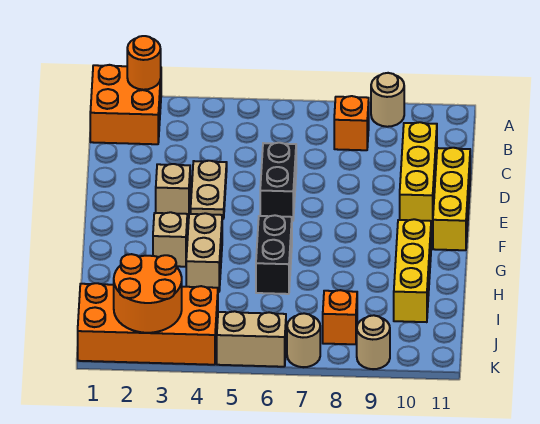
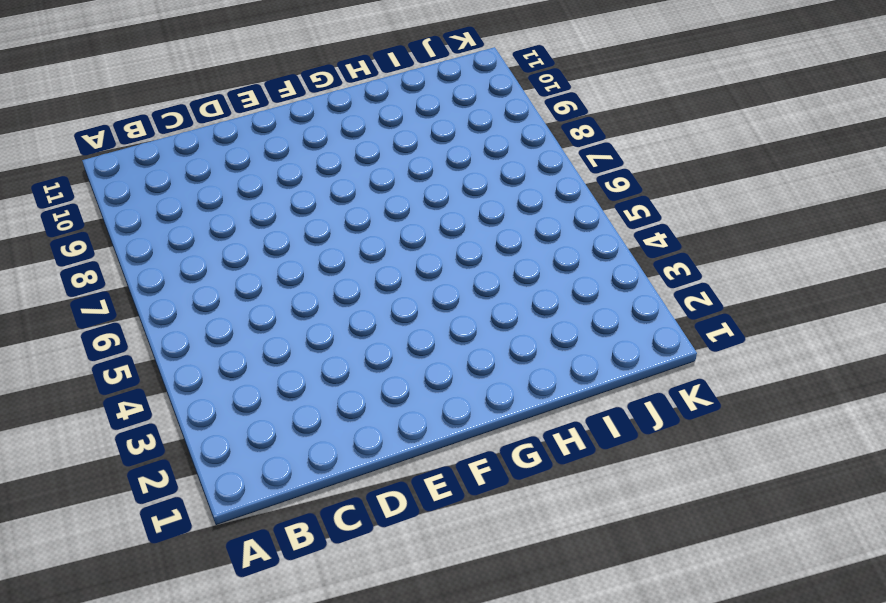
none -> orange 2x2 brick [90,65,161,144]
none -> tan 1x1 round brick [371,73,404,127]
none -> orange 1x1 brick [334,96,369,150]

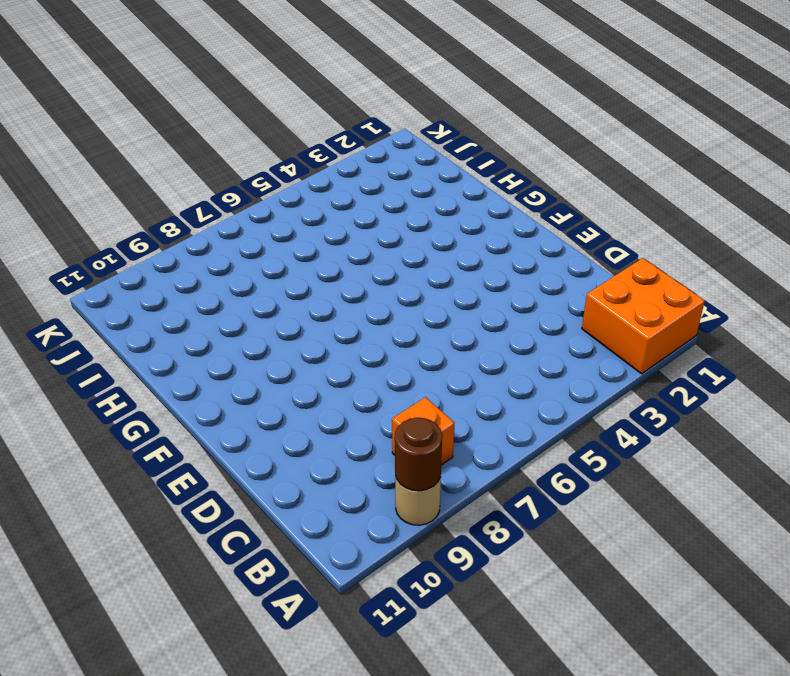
brown 1x1 round brick [395,418,442,491] -> none
none -> yellow 1x3 brick [400,122,437,225]
none -> tan 1x2 plate [191,161,227,219]
none -> black 1x2 brick [260,143,296,221]

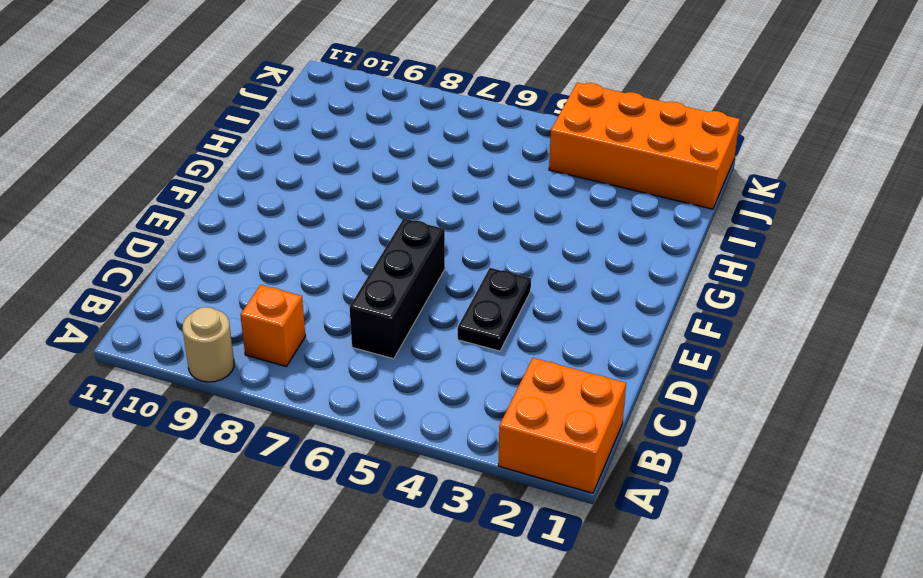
black 1x3 brick [350,219,445,359] -> black 1x2 brick [260,143,296,221]
black 1x2 plate [458,268,531,351] -> tan 1x2 plate [191,161,227,219]
none -> yellow 1x3 brick [400,122,437,225]
none -> yellow 1x3 brick [433,148,470,250]
none -> tan 1x1 brick [156,164,190,218]

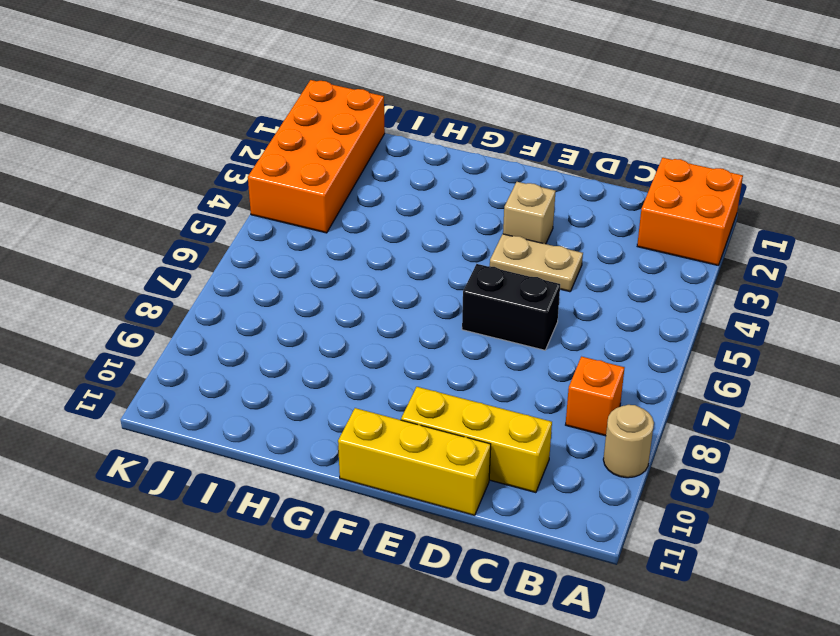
none -> tan 1x1 brick [153,212,187,267]
none -> tan 1x2 brick [186,213,222,292]
none -> black 1x2 brick [256,215,292,294]

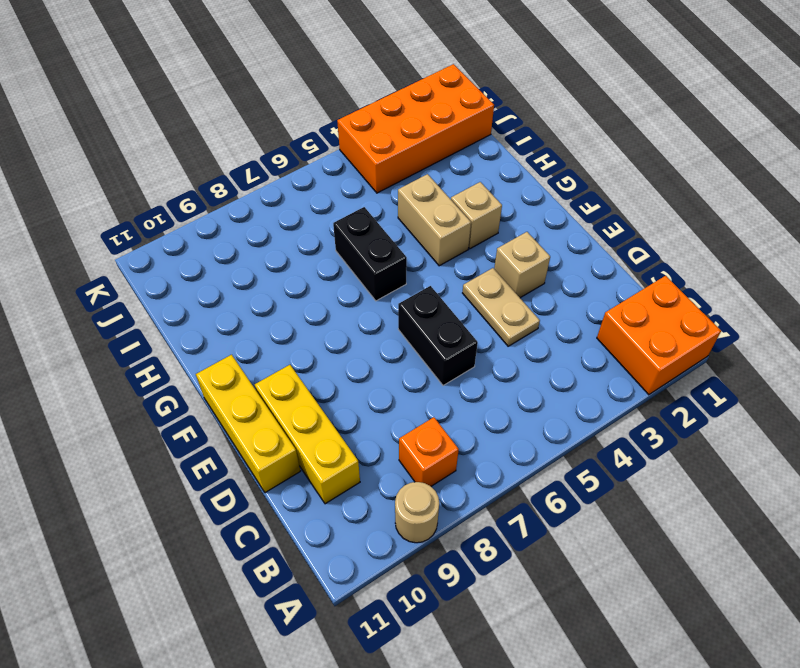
none -> yellow 1x3 brick [394,219,431,322]
none -> orange 1x1 brick [323,290,357,344]
none -> tan 1x2 brick [217,311,286,367]

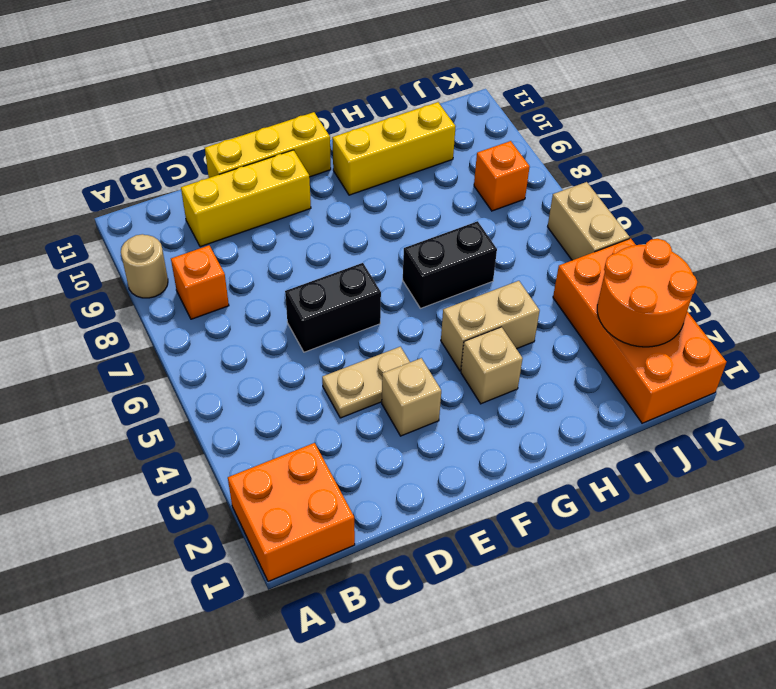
none -> tan 1x1 round brick [287,313,320,367]
none -> tan 1x1 round brick [357,315,390,369]
none -> orange 1x1 round brick [127,36,161,90]

